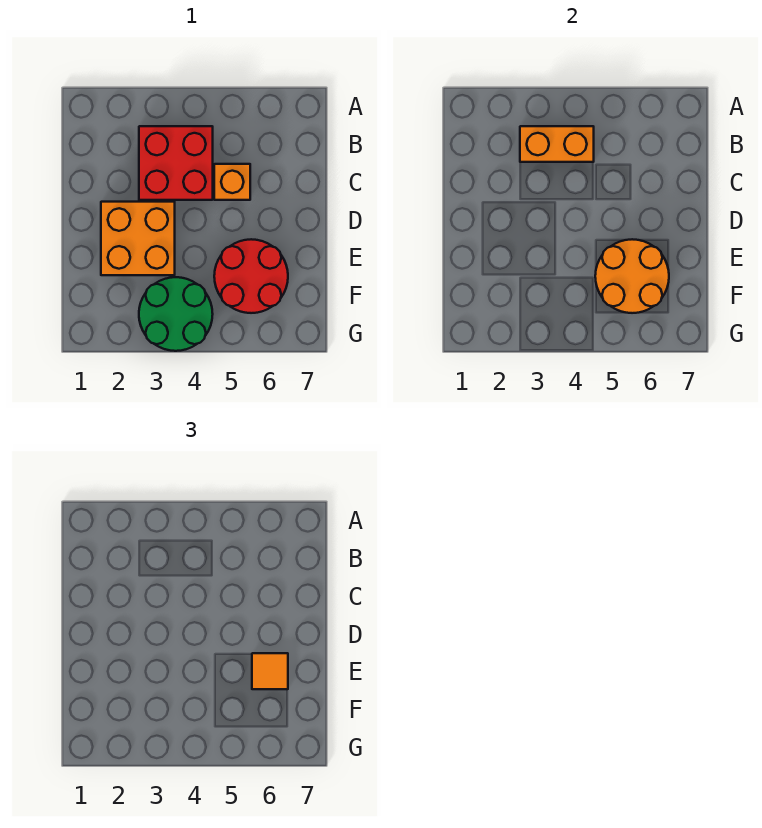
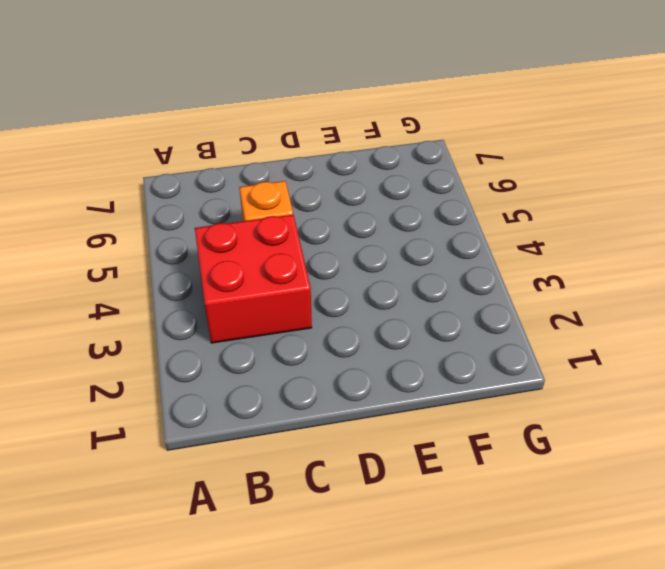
none -> orange 2x2 brick [101,202,175,275]
none -> red 2x2 round brick [214,239,288,313]

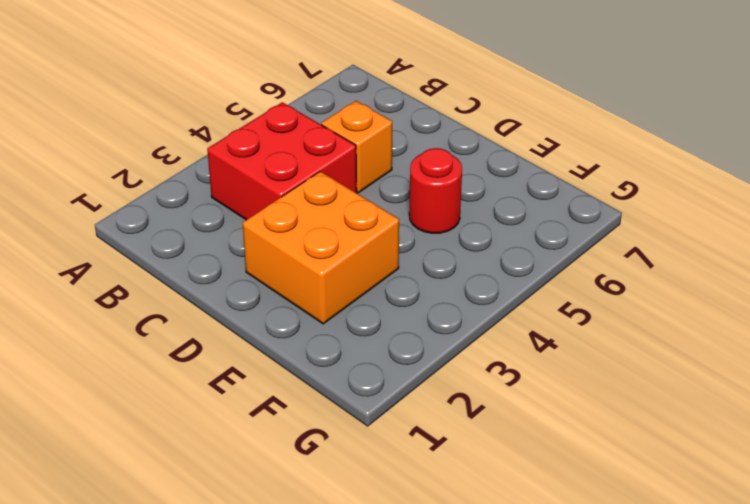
red 1x1 round brick [409,148,462,233] -> red 2x2 round brick [214,239,288,313]
none -> green 2x2 round brick [139,277,213,351]
none -> orange 1x2 brick [520,126,594,162]

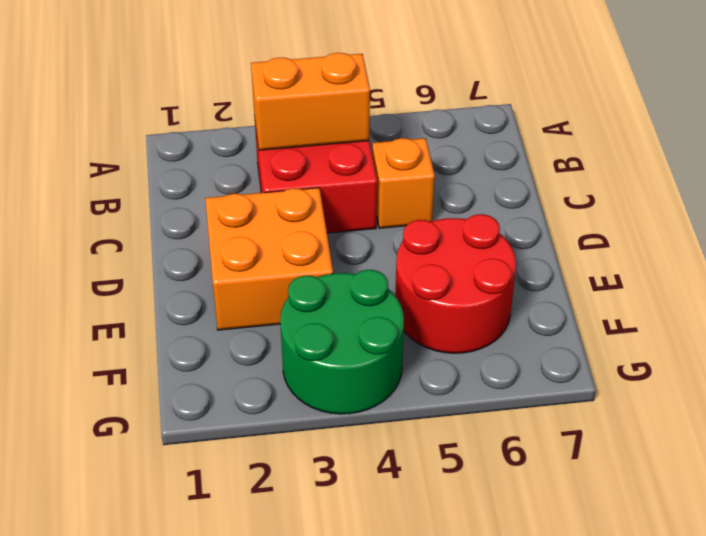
none -> orange 2x2 round brick [595,239,669,313]
none -> orange 1x1 tile [252,653,288,689]

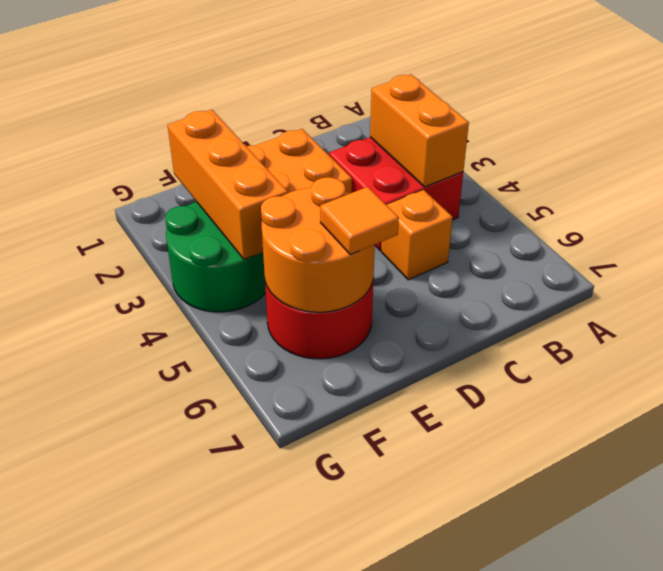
orange 1x3 brick [168,110,288,259] -> none

